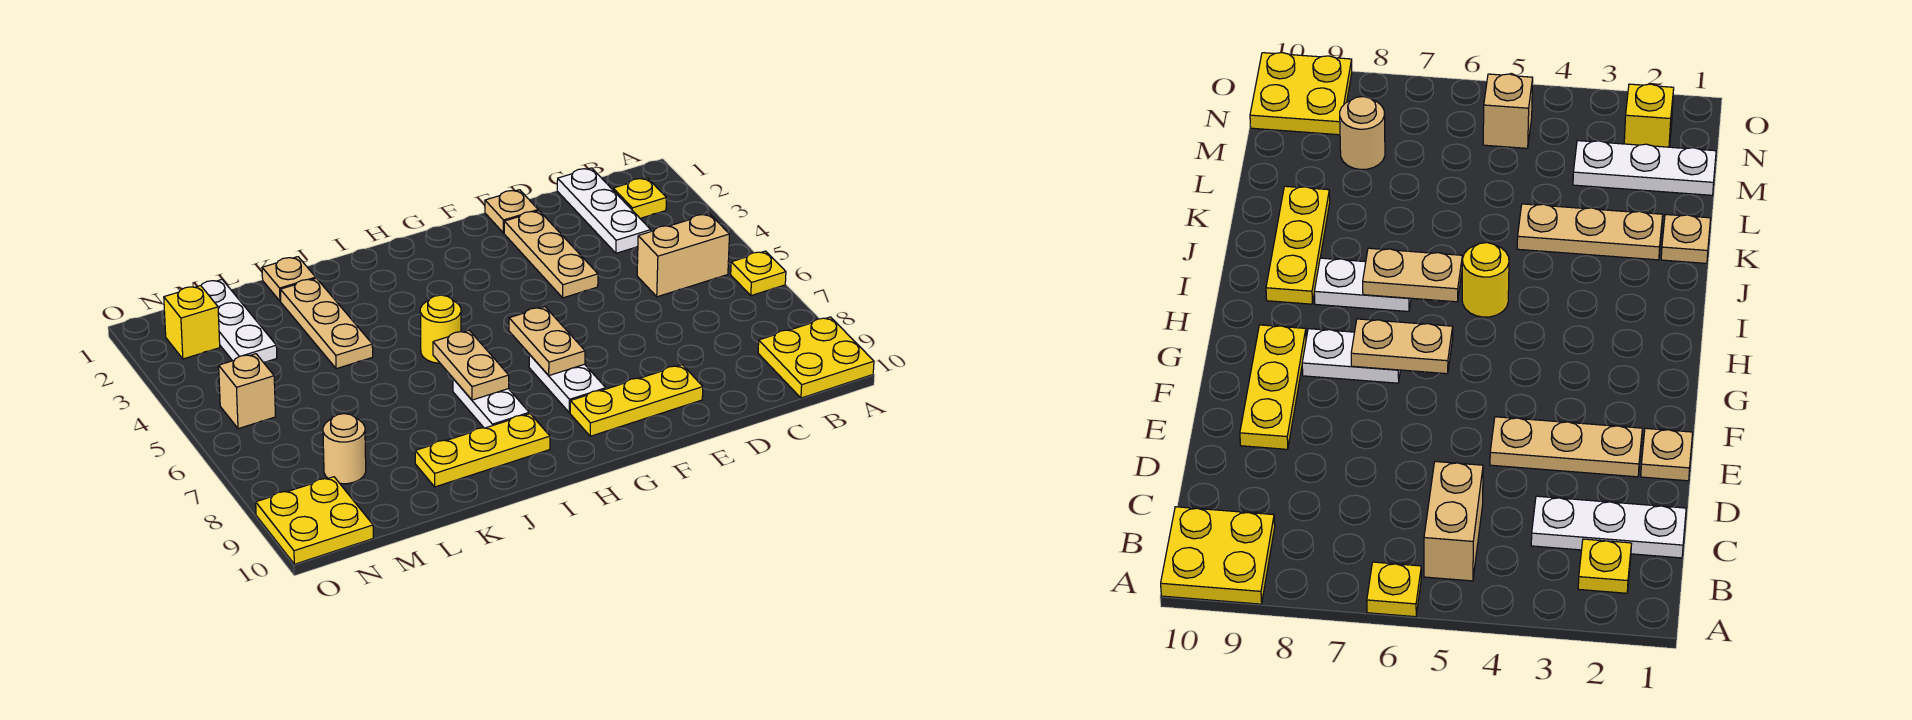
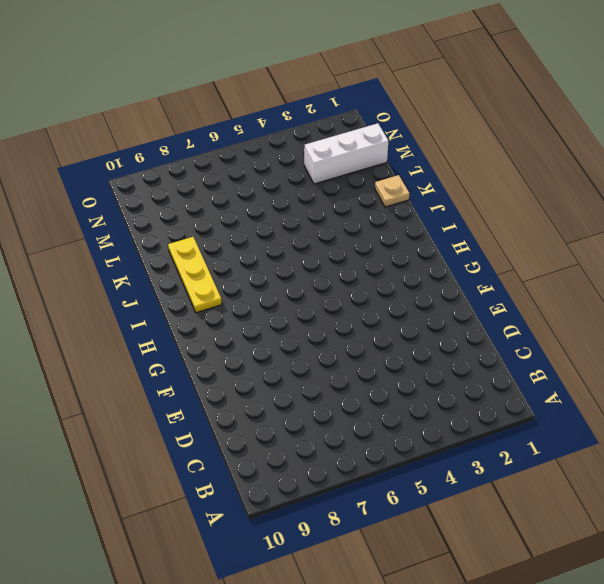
white 1x3 brick [304,123,388,184] -> white 1x3 plate [201,280,277,362]
none -> yellow 1x1 plate [731,251,786,296]
none -> yellow 2x2 plate [758,317,874,398]
none -> yellow 1x1 plate [613,178,666,218]

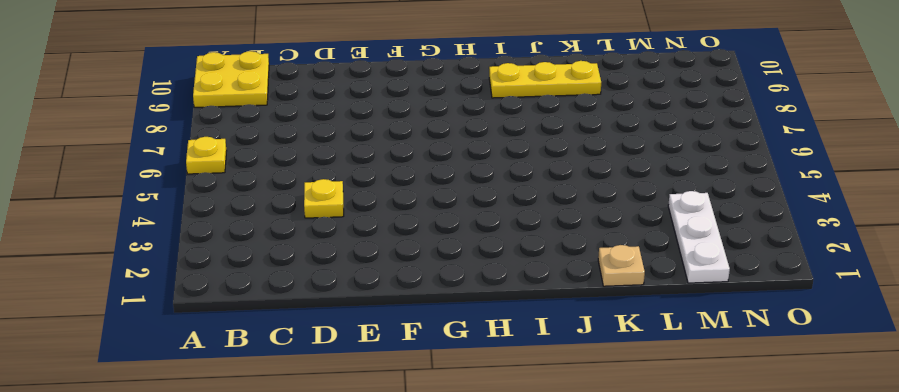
yellow 1x1 plate [304,179,344,218] -> yellow 1x1 plate moved to [613,178,666,218]
none -> tan 1x2 brick [637,214,729,297]
none -> white 1x3 plate [557,168,651,253]
none -> tan 1x1 plate [485,190,538,233]

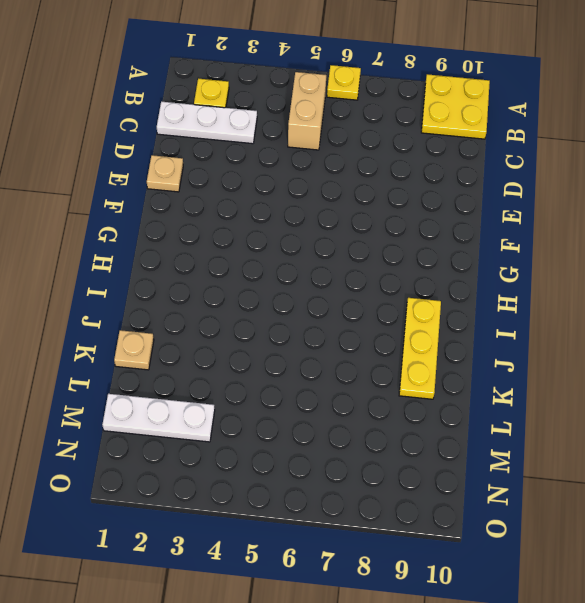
none -> tan 1x3 plate [504,211,598,298]
none -> yellow 1x3 plate [570,365,703,436]
none -> white 1x2 plate [529,355,606,413]

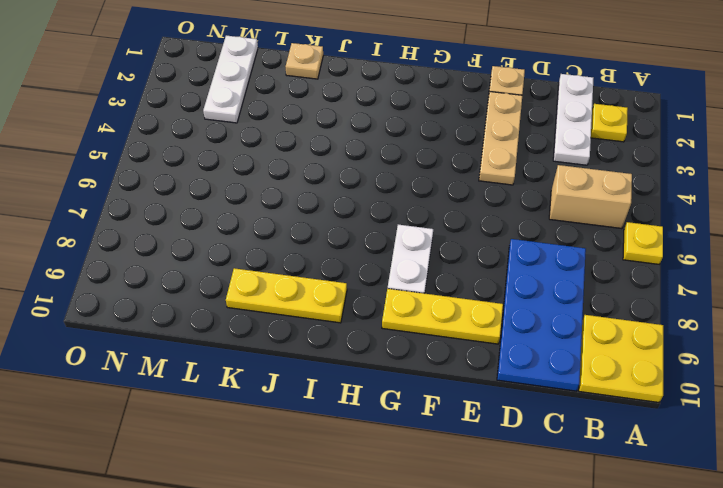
blue 2x4 plate [497,239,586,391] -> none
none -> yellow 1x1 round brick [420,295,461,363]
none -> white 1x2 plate [453,379,529,428]
none -> tan 1x3 plate [280,278,373,369]

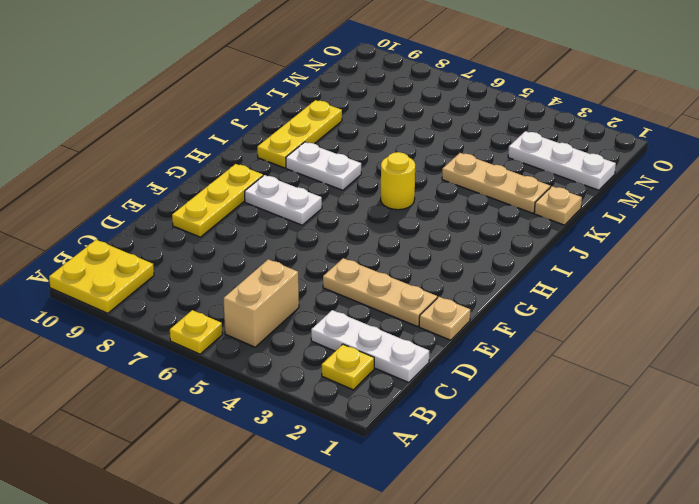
none -> tan 1x1 round brick [323,414,366,484]
none -> yellow 1x1 brick [164,286,220,359]
none -> tan 1x1 brick [219,354,276,429]

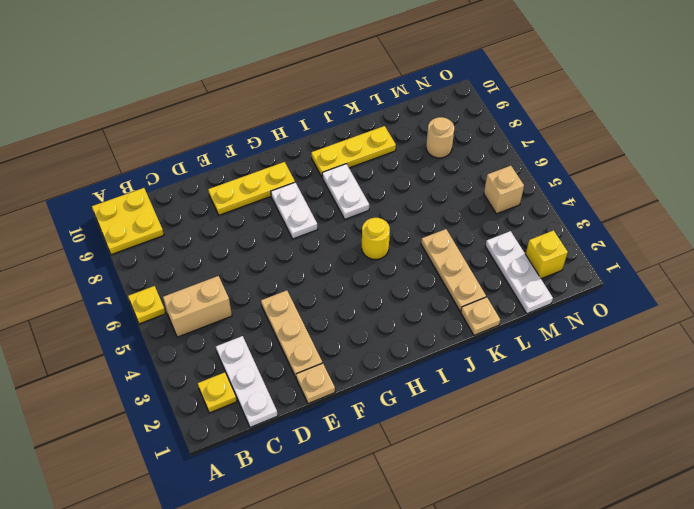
none -> yellow 2x2 plate [256,477,373,564]
none -> tan 1x2 plate [509,307,585,375]
none -> tan 1x2 plate [433,330,509,400]

